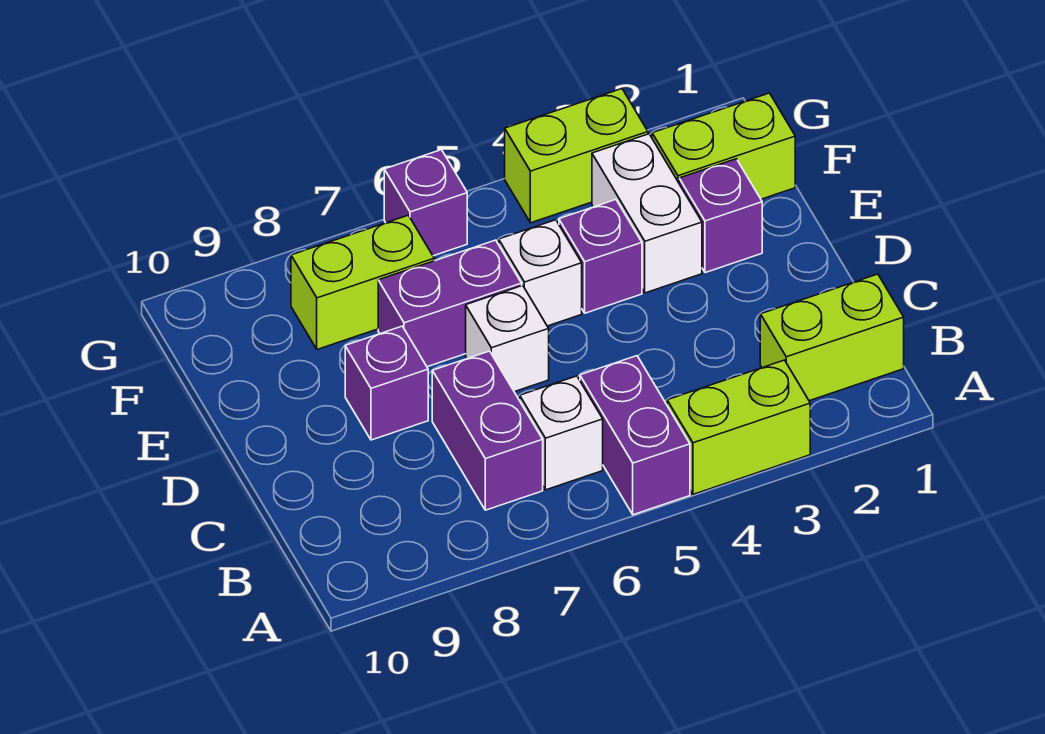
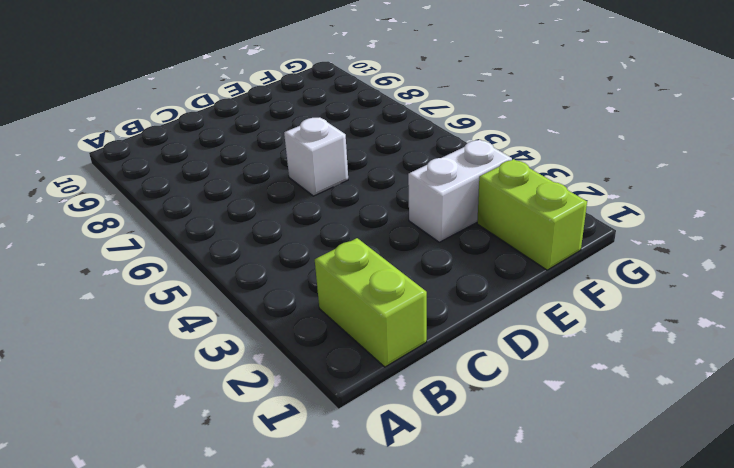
none -> lime 1x2 brick [667,360,810,494]
none -> purple 1x2 brick [580,356,690,515]
none -> white 1x1 brick [520,376,603,490]

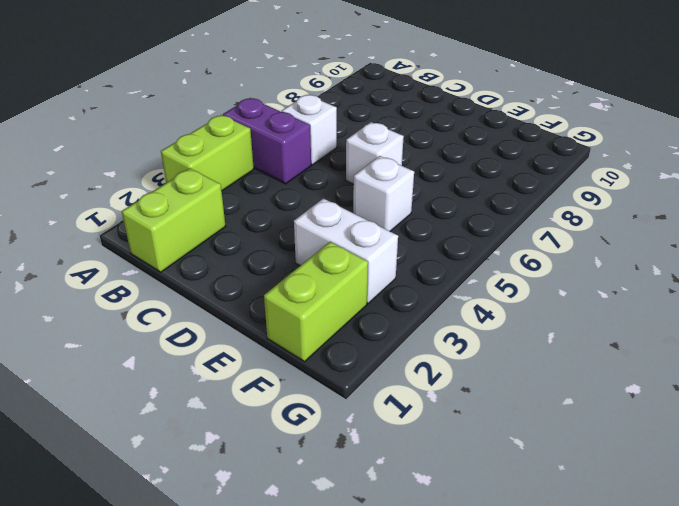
none -> purple 1x2 brick [432,351,543,510]
none -> purple 1x1 brick [345,326,428,440]
none -> purple 1x1 brick [679,159,762,273]

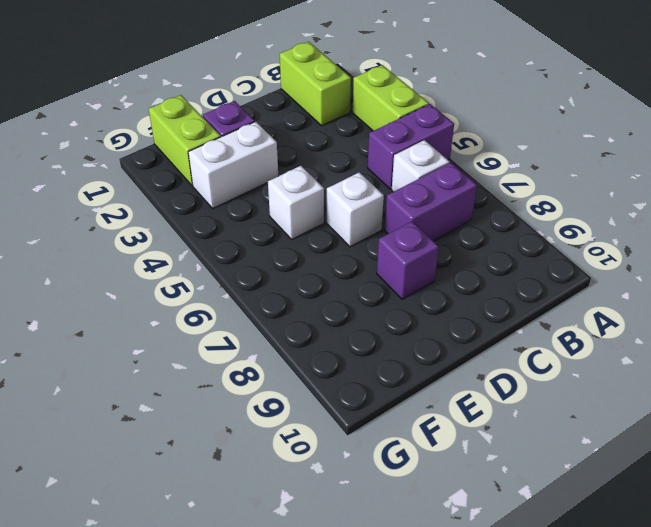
none -> purple 1x1 brick [559,200,642,313]
none -> purple 1x2 brick [378,240,522,367]
none -> lime 1x2 brick [291,215,434,349]

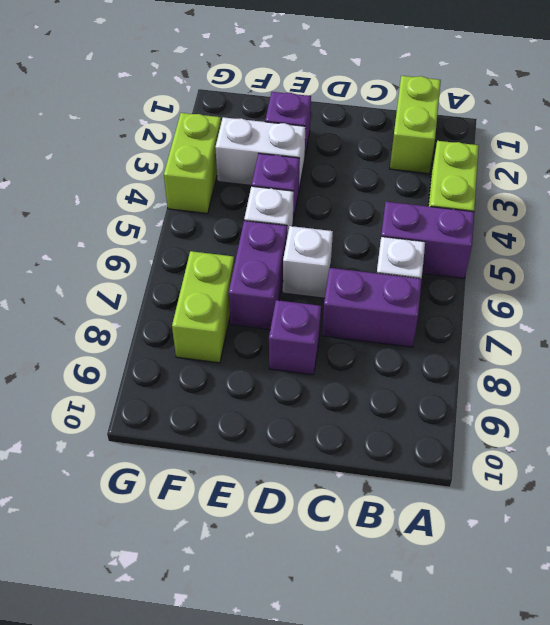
none -> lime 1x2 brick [652,93,795,199]
none -> purple 1x1 brick [384,150,467,256]

